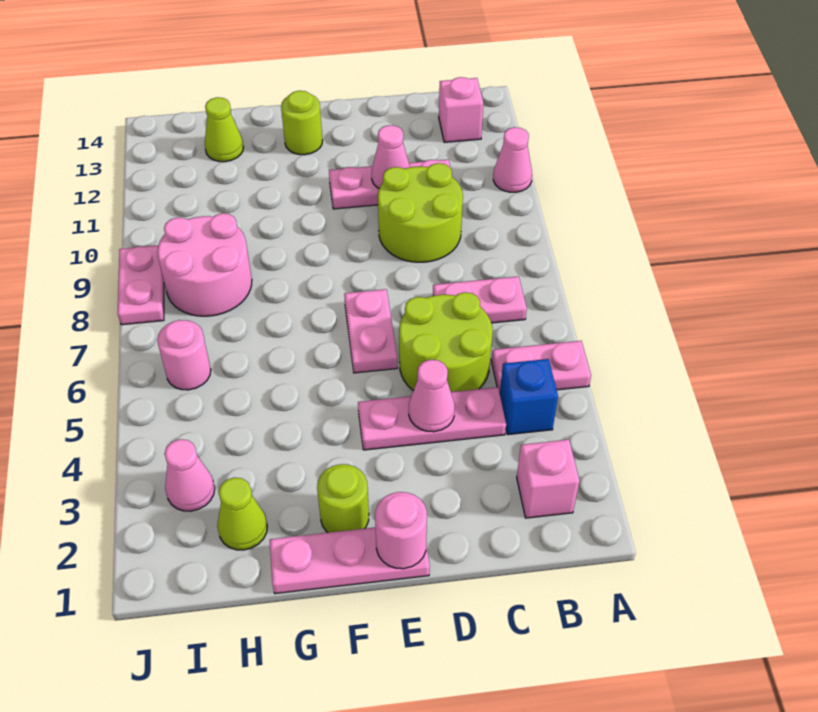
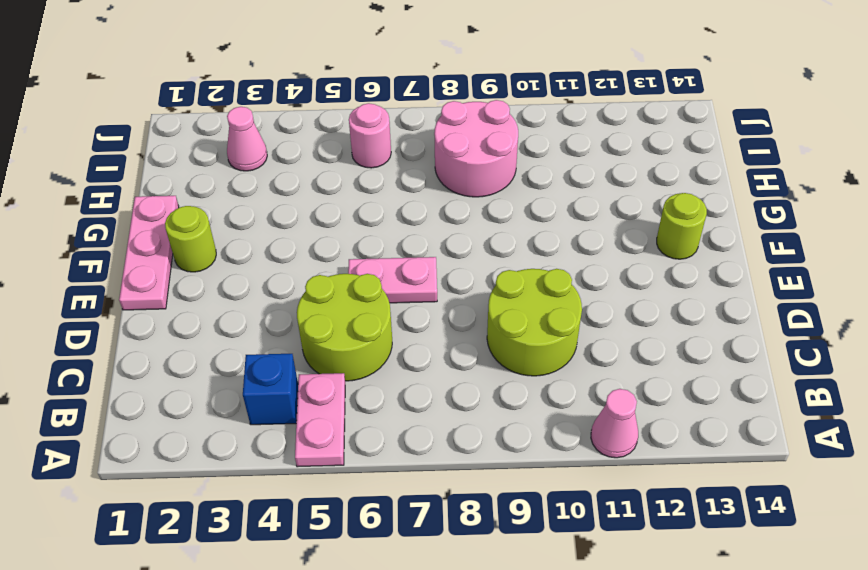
none -> pink 1x1 brick [517,440,580,518]
none -> pink 1x2 plate [433,276,527,323]
none -> pink 1x1 brick [439,77,483,142]

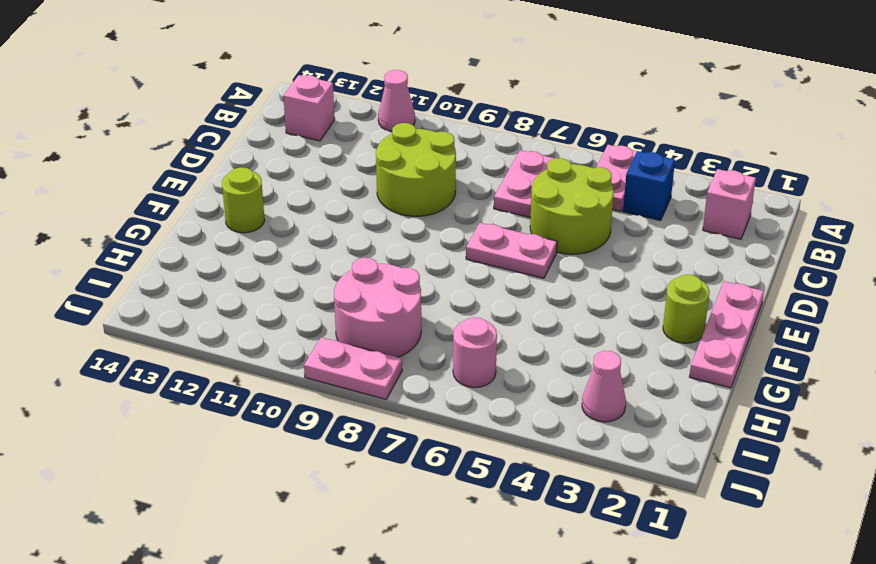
none -> pink 1x3 plate [358,387,506,450]
none -> pink 1x3 plate [329,159,451,209]
none -> lime 1x1 cone [217,477,267,550]

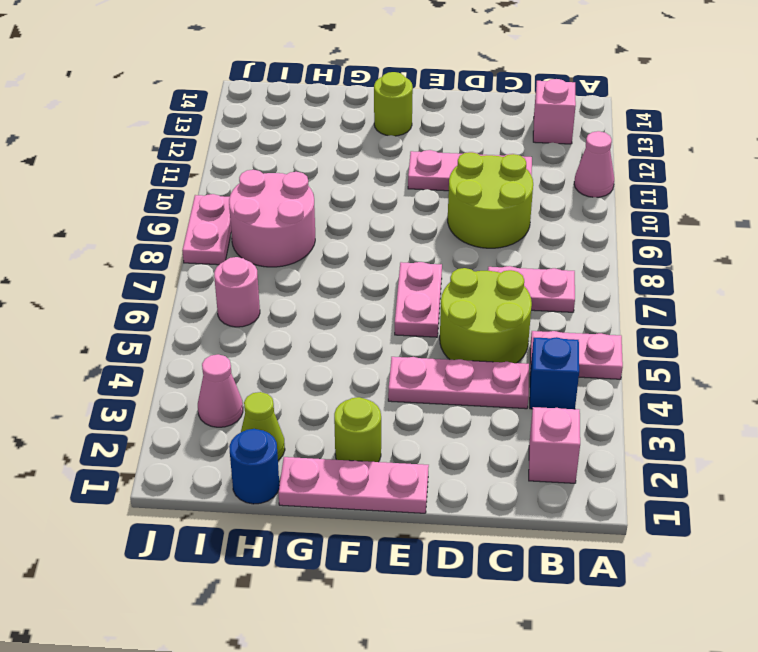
blue 1x1 round brick [229,429,279,504] -> none
none -> lime 1x1 cone [205,97,243,162]
none -> pink 1x1 cone [409,360,455,432]
none -> pink 1x1 cone [372,125,410,188]

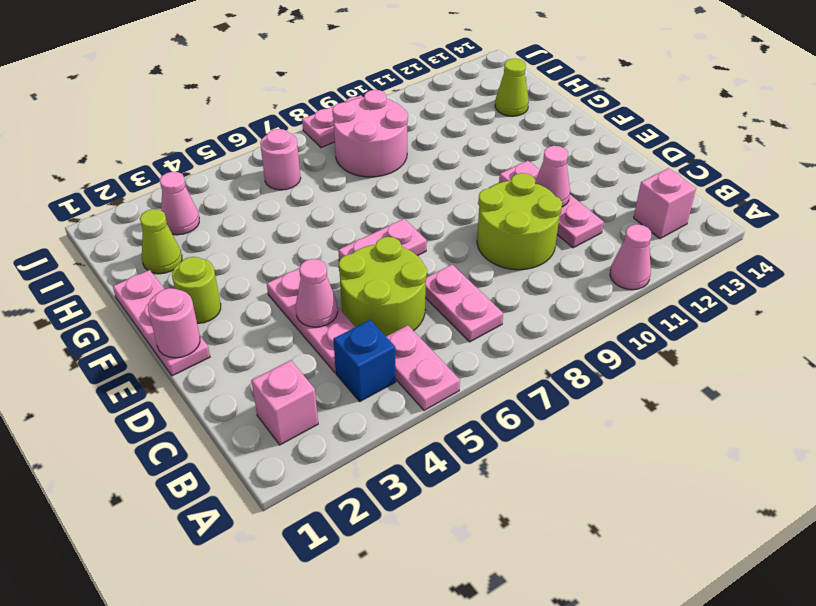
none -> lime 1x1 round brick [281,91,323,155]

